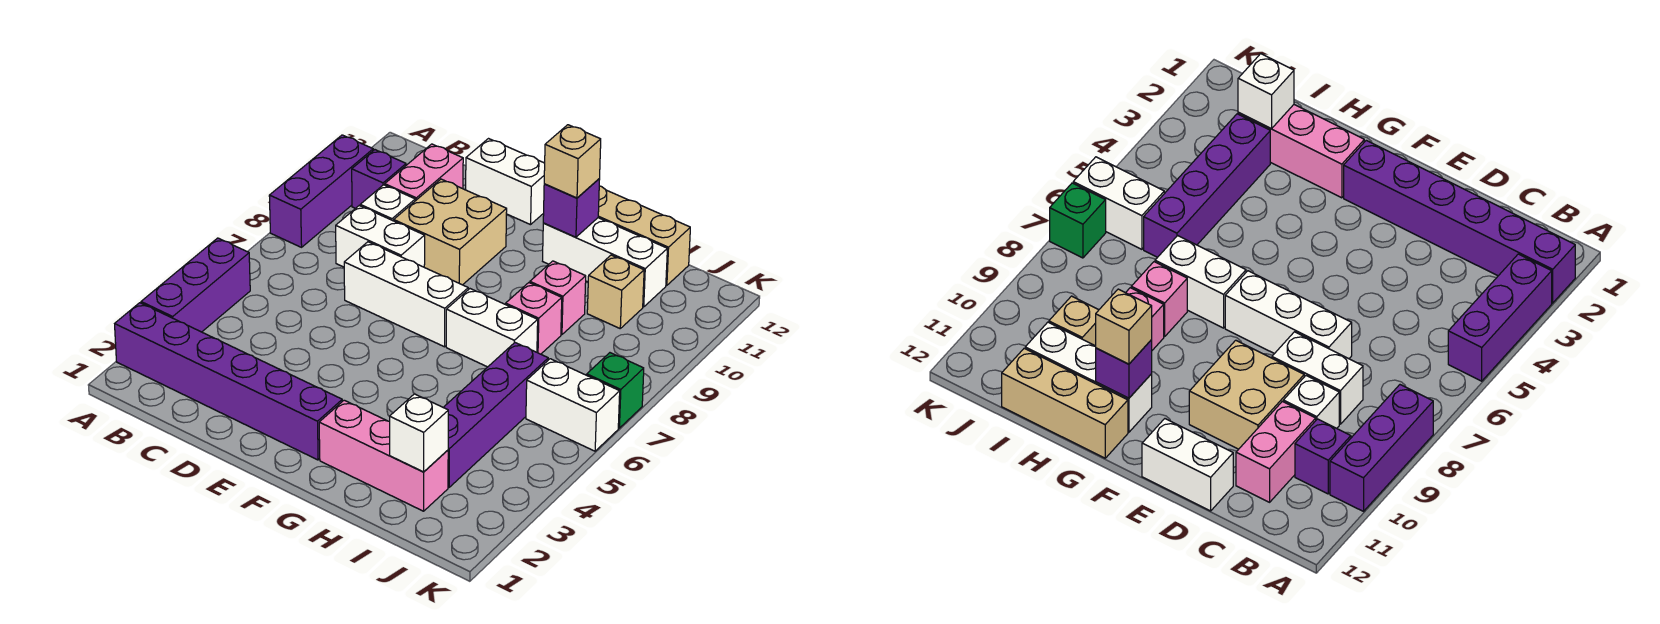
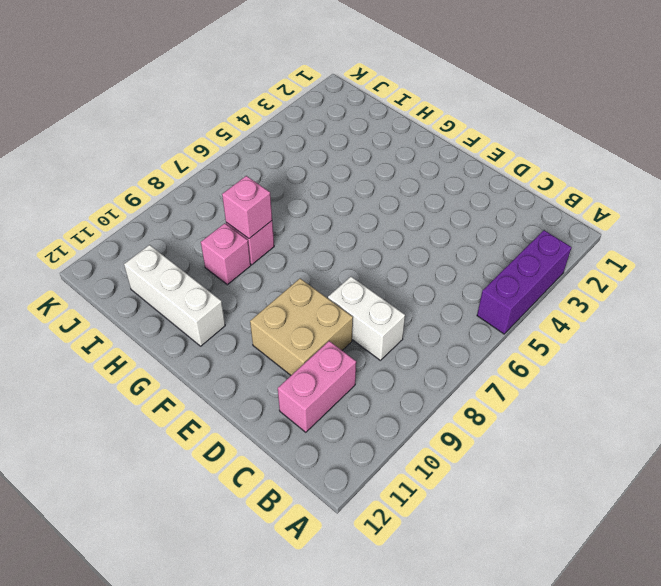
pink 1x1 brick [222,176,272,239] -> none
none -> purple 1x6 brick [115,303,342,460]
none -> purple 1x3 brick [269,135,373,247]
none -> purple 1x1 brick [352,150,406,208]

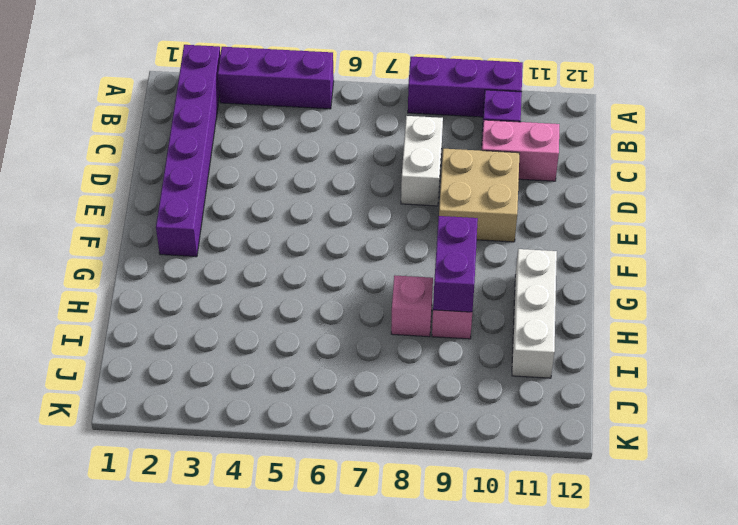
purple 1x2 brick [433,216,478,312] -> none
none -> white 1x1 brick [360,185,415,221]
none -> white 1x3 brick [344,242,468,347]
none -> white 1x2 brick [466,139,545,225]

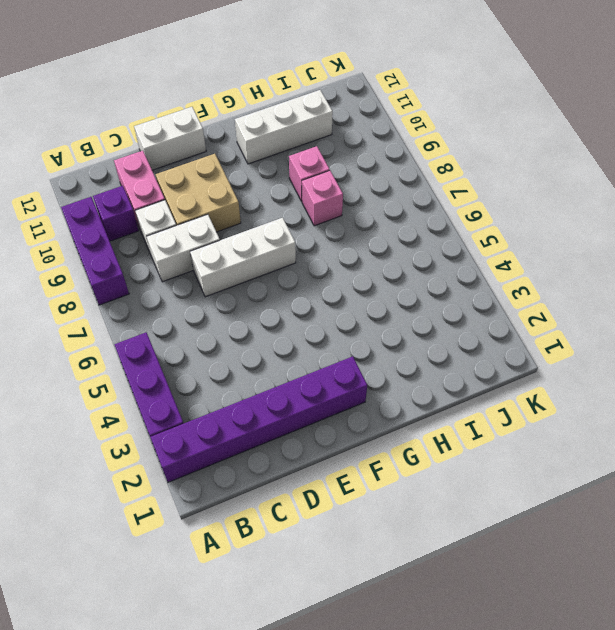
none -> pink 1x3 brick [319,400,448,511]
none -> white 1x2 brick [446,289,538,367]
none -> tan 1x3 brick [598,186,690,286]

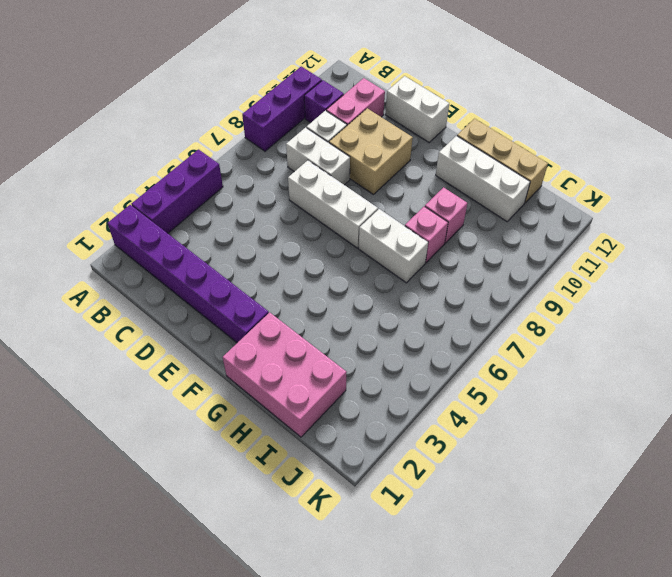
pink 2x3 brick [223,312,347,437] -> pink 1x3 brick [319,400,448,511]
none -> purple 1x4 brick [443,343,548,487]
none -> tan 1x1 brick [587,255,644,328]
none -> white 1x2 brick [526,359,620,451]

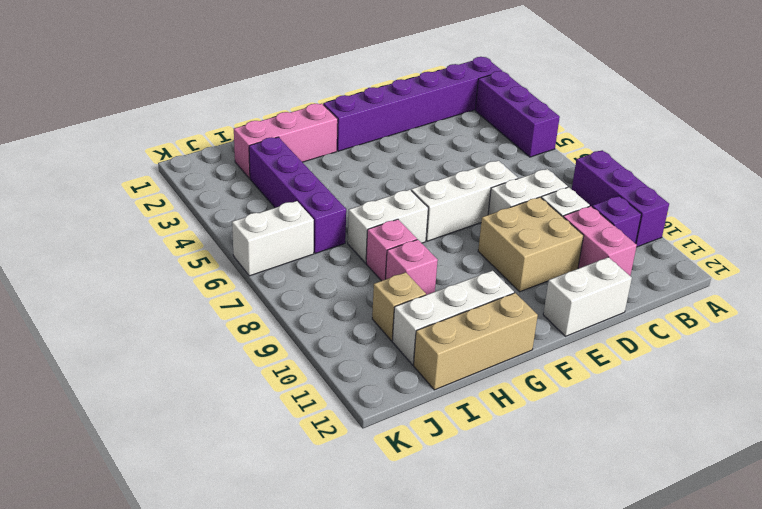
none -> green 1x1 brick [587,353,644,428]
none -> purple 1x1 brick [543,179,600,237]
none -> white 1x1 brick [390,394,448,472]

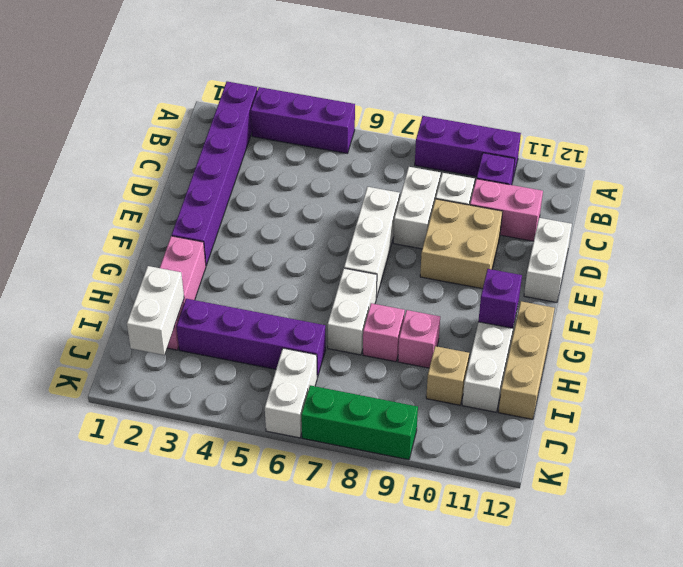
white 1x2 brick [127,266,184,355] -> white 1x1 brick [390,394,448,472]
green 1x3 brick [301,385,418,460] -> green 1x1 brick [587,353,644,428]
none -> tan 1x1 brick [544,125,601,198]

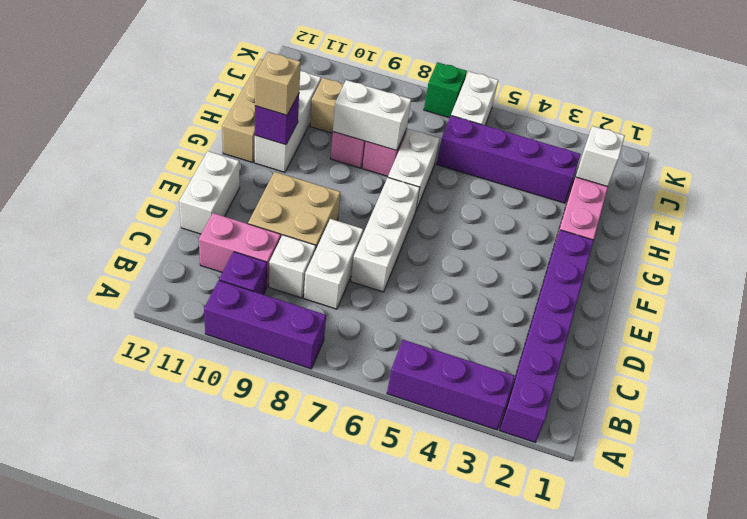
white 1x2 brick [333,80,411,151] -> none

